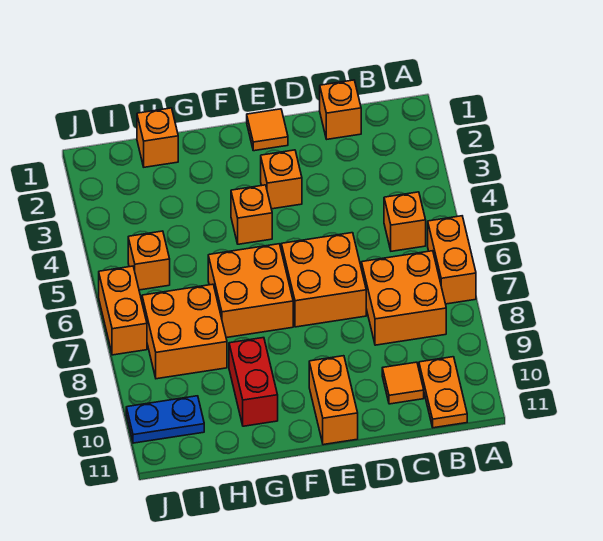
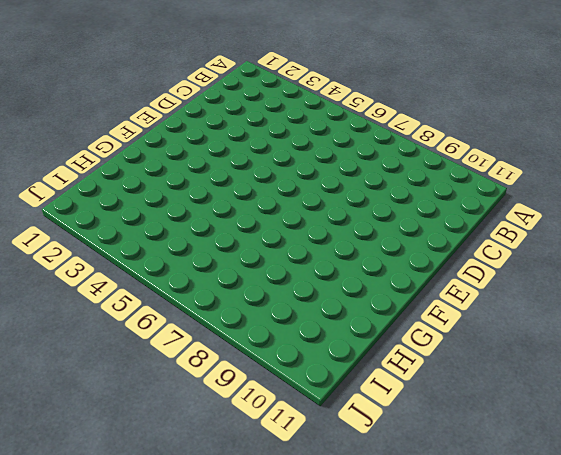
none -> orange 1x2 brick [428,216,476,304]
none -> orange 1x1 brick [384,192,426,251]
none -> orange 2x2 brick [361,251,446,345]

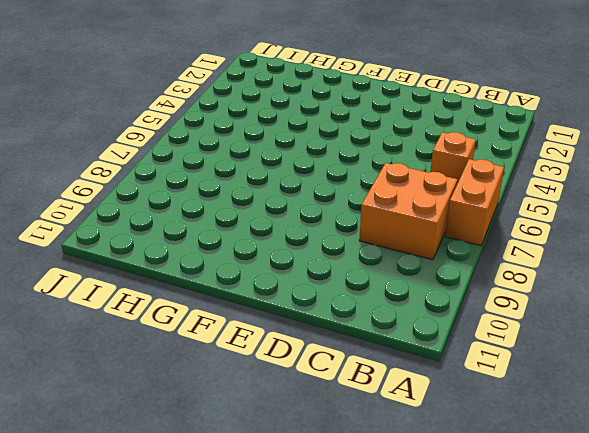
none -> orange 1x2 plate [419,357,467,428]
none -> orange 1x1 brick [320,80,361,139]
none -> orange 1x1 tile [382,362,424,404]

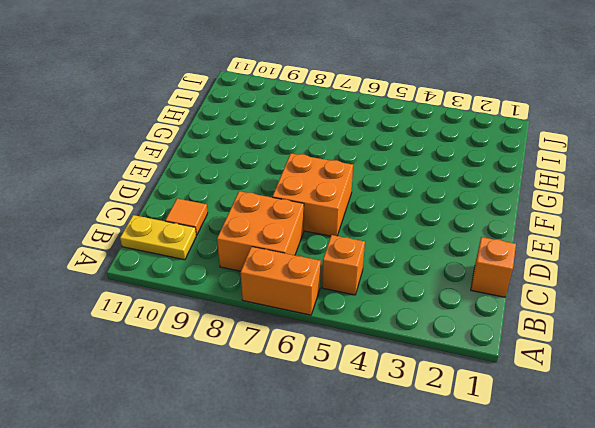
yellow 1x2 plate [120,215,196,260] -> orange 1x2 plate [419,357,467,428]
none -> orange 1x1 tile [247,109,288,151]
none -> orange 1x1 brick [261,150,302,209]
none -> orange 1x2 brick [309,356,358,445]

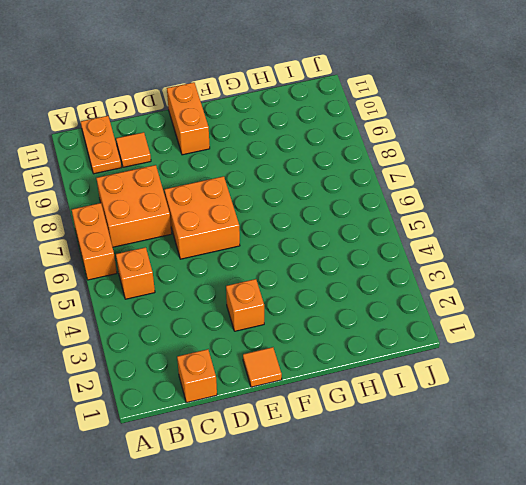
none -> orange 1x1 brick [231,185,272,244]
none -> orange 2x2 brick [208,244,293,338]
none -> red 1x2 brick [229,338,278,426]

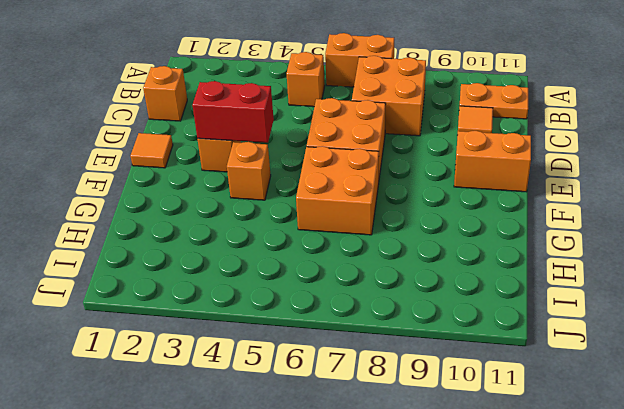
red 1x2 brick [192,81,274,143] -> red 1x2 brick moved to [229,338,278,426]
none -> orange 1x1 brick [137,108,178,167]
none -> orange 2x2 brick [142,284,227,379]
none -> orange 1x1 brick [128,231,170,290]

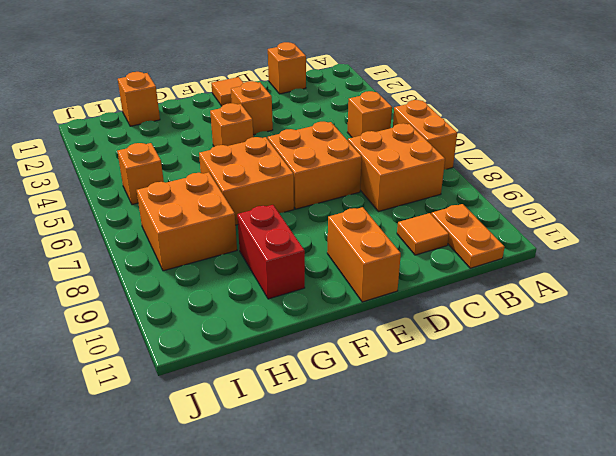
none -> blue 1x2 plate [126,396,204,443]
none -> orange 1x2 brick [99,266,147,355]

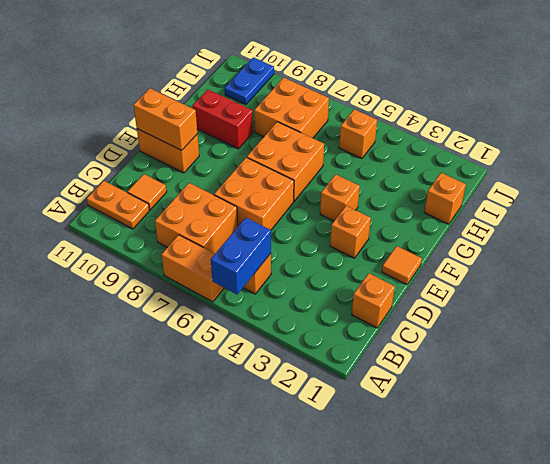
blue 1x2 brick [211,218,271,294] -> none
orange 1x2 brick [133,88,197,150] -> orange 1x2 brick moved to [99,266,147,355]

